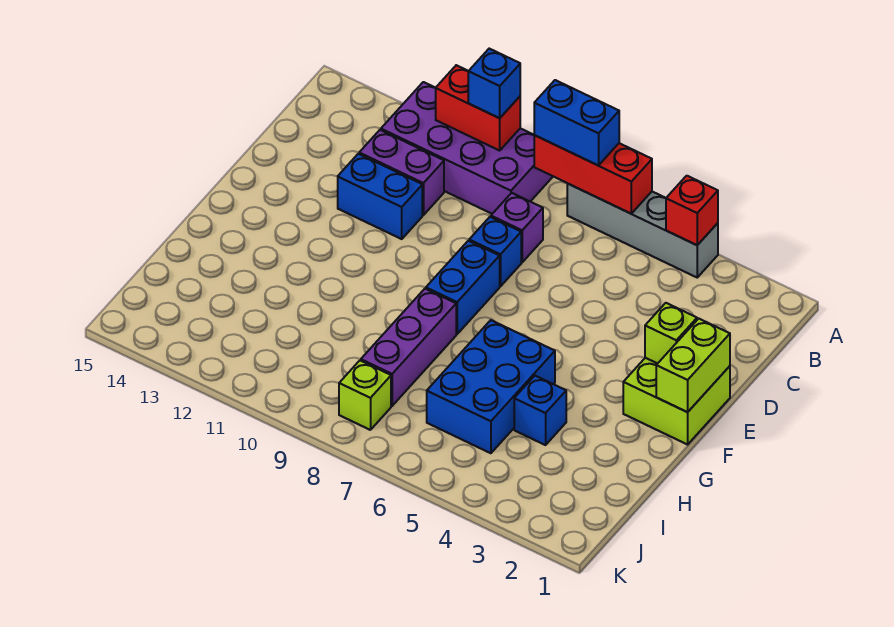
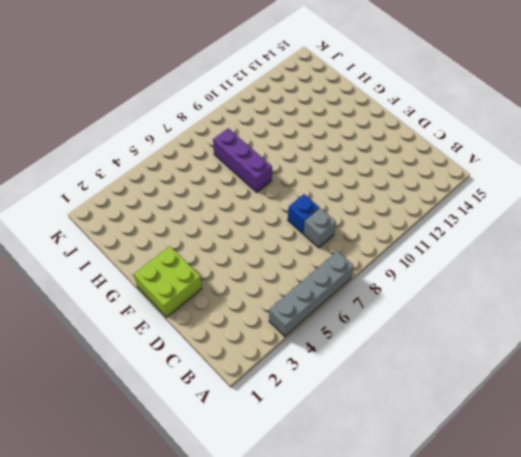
grey 1x1 brick [303,208,336,248] -> purple 1x1 brick [491,193,543,262]
none -> purple 2x4 brick [381,82,553,214]
none -> purple 1x2 brick [359,130,444,215]
none -> blue 1x2 brick [338,154,422,239]

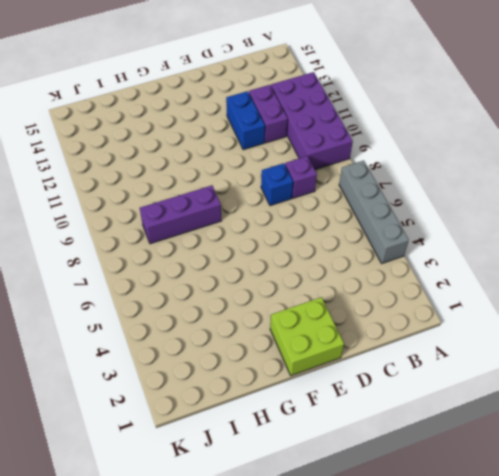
none -> blue 1x2 brick [426,241,500,334]
none -> blue 2x3 brick [427,320,555,453]
none -> blue 1x1 brick [514,376,566,445]

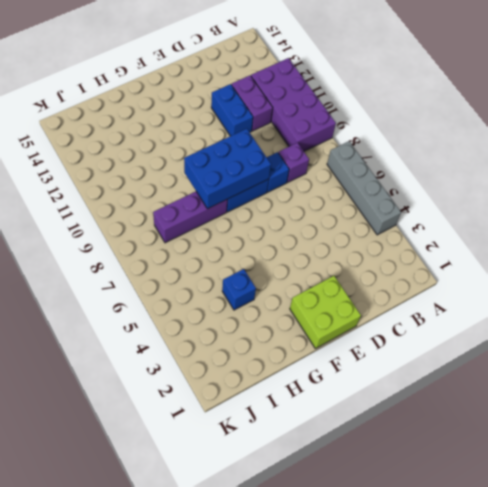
blue 2x3 brick [184,129,271,209] -> blue 2x3 brick moved to [427,320,555,453]
none -> lime 1x1 brick [339,361,391,430]
none -> red 1x1 brick [666,176,718,245]
none -> red 1x3 brick [534,135,652,214]

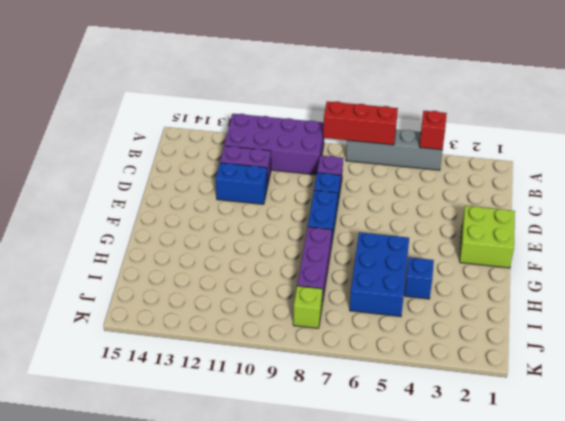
none -> red 1x2 brick [436,65,520,151]
none -> lime 1x2 brick [656,319,730,412]
none -> lime 1x1 brick [645,303,697,364]

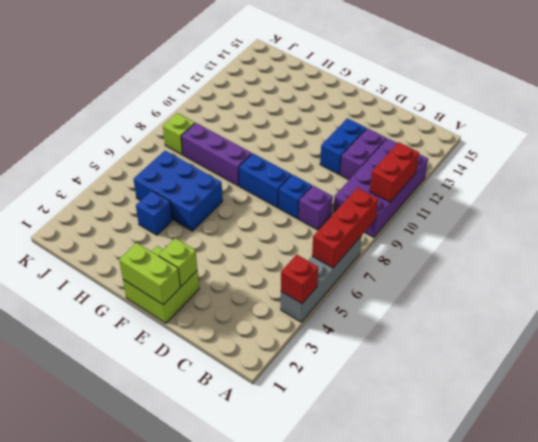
none -> blue 1x2 brick [534,80,619,165]
none -> blue 1x1 brick [468,49,520,118]

